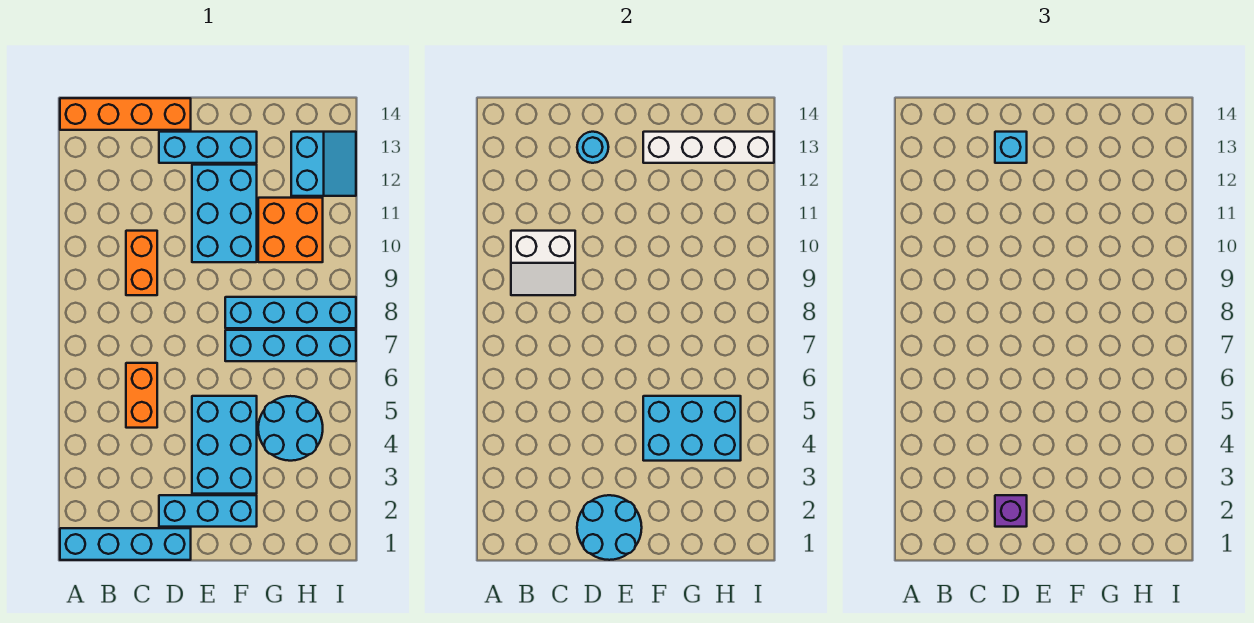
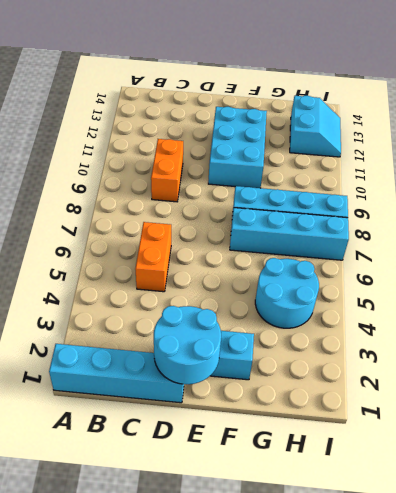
none -> orange 1x4 brick [60,98,191,130]
none -> cyan 1x3 brick [159,132,257,163]
none -> cyan 2x3 brick [192,396,257,494]

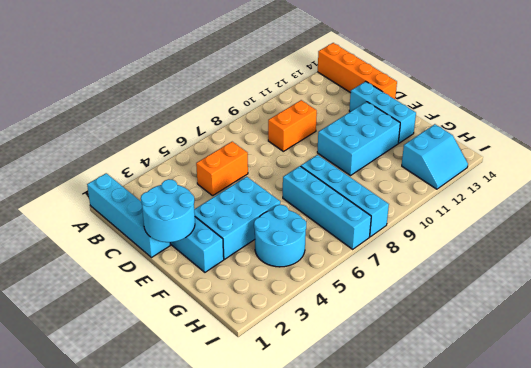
none -> orange 2x2 brick [258,198,323,262]
none -> white 2x2 slope [511,231,575,295]
none -> cyan 1x1 round brick [577,132,608,163]

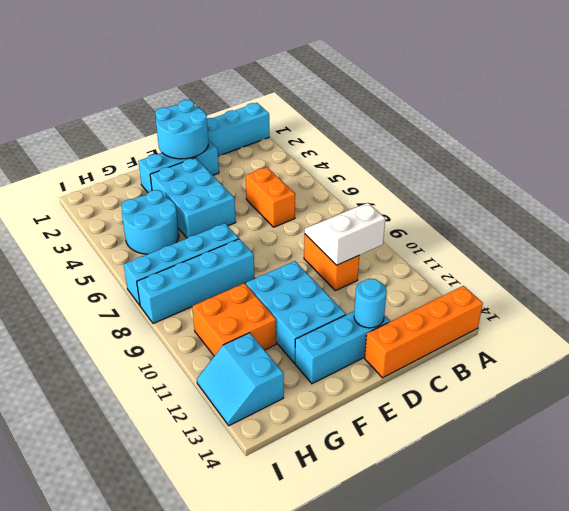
none -> cyan 2x3 brick [643,396,741,461]
none -> white 1x4 brick [643,132,774,163]
none -> purple 1x1 brick [995,495,1027,527]

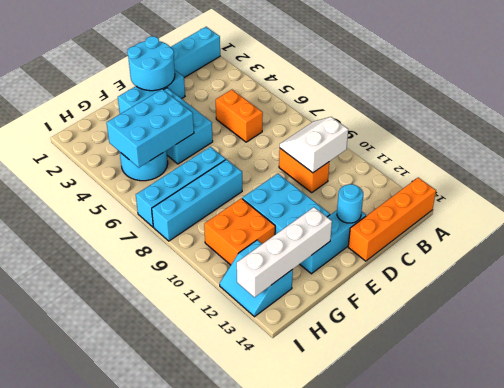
none -> purple 1x1 brick [995,495,1027,527]
none -> cyan 1x1 brick [995,132,1027,163]

